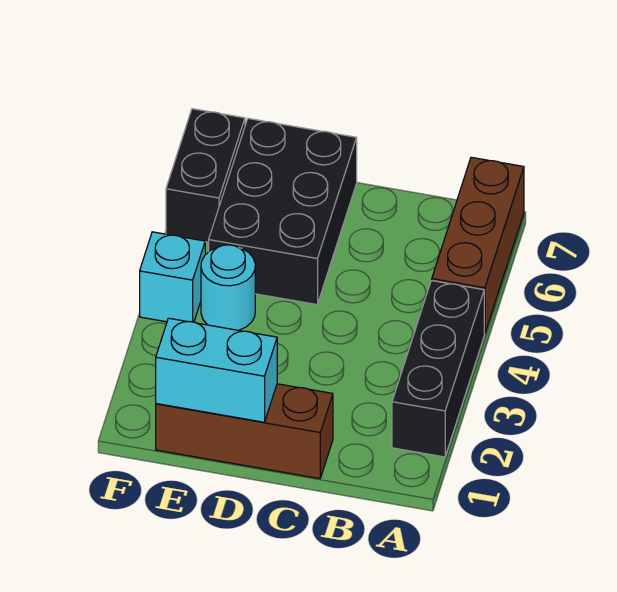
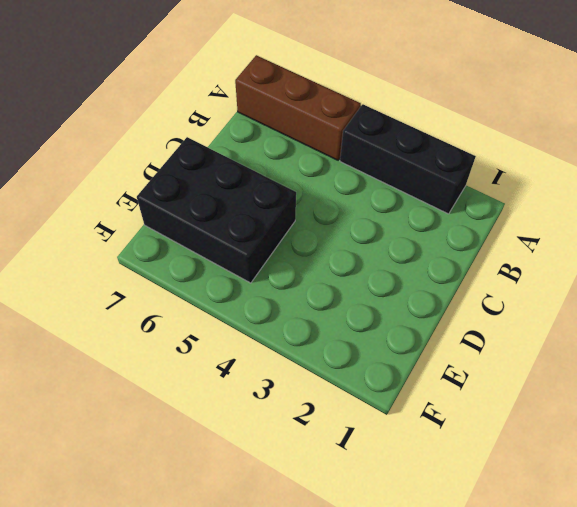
none -> brown 1x3 brick [156,384,333,479]
none -> cyan 1x1 round brick [201,245,255,330]

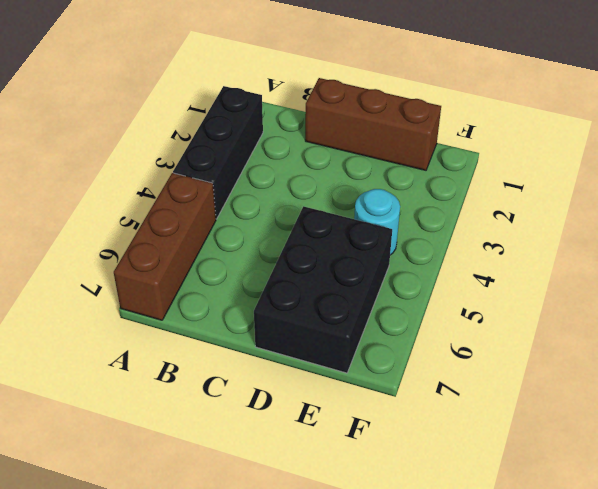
none -> cyan 1x1 brick [140,232,205,322]
none -> black 1x2 brick [166,109,245,242]

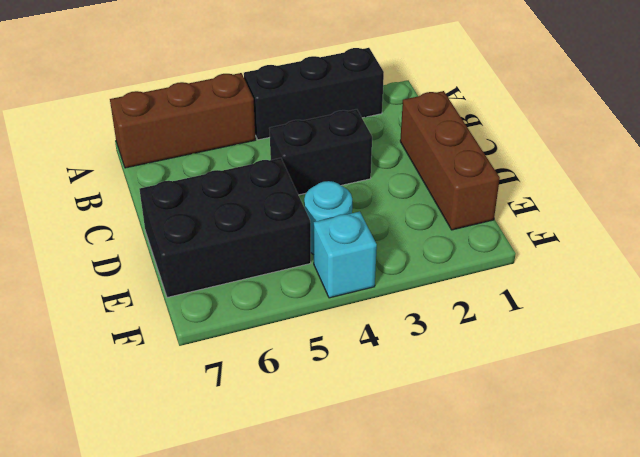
black 1x2 brick [269,109,372,195] -> black 1x2 brick moved to [166,109,245,242]
none -> cyan 1x2 brick [156,318,277,422]

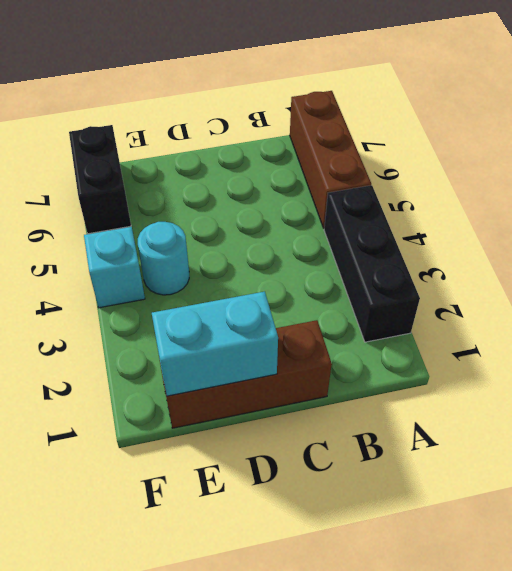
none -> black 2x3 brick [209,118,357,305]

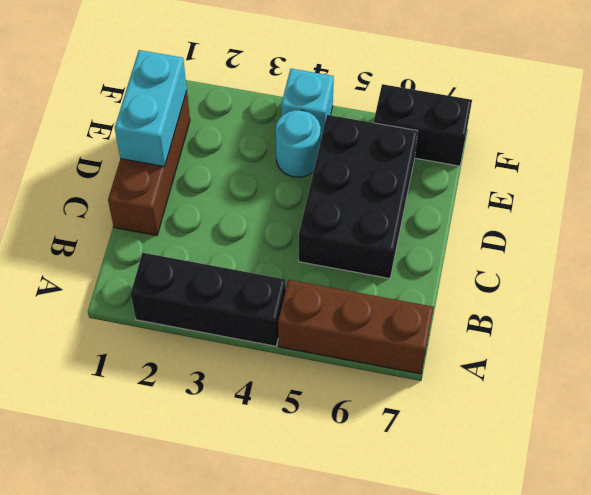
black 2x3 brick [299,115,418,279] -> black 2x3 brick turned to [209,118,357,305]

